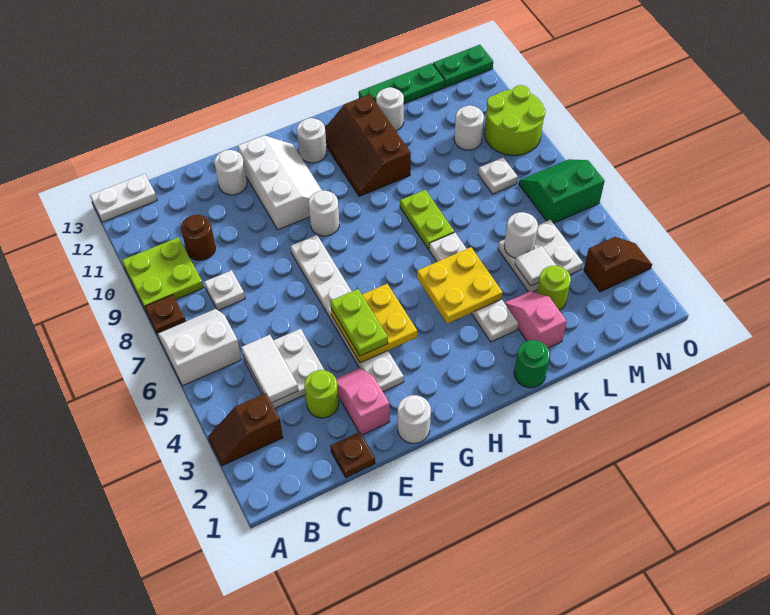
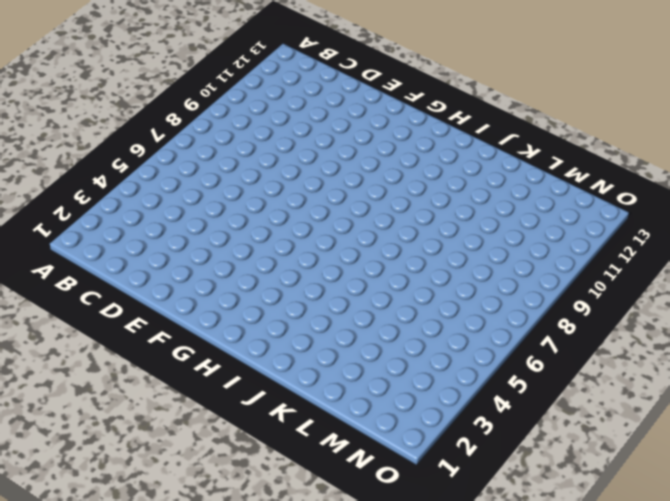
none -> brown 1x2 slope [208,393,283,466]
none -> white 2x2 slope [157,309,242,386]
none -> brown 1x1 plate [145,295,186,334]
none -> lime 2x2 plate [122,237,204,309]

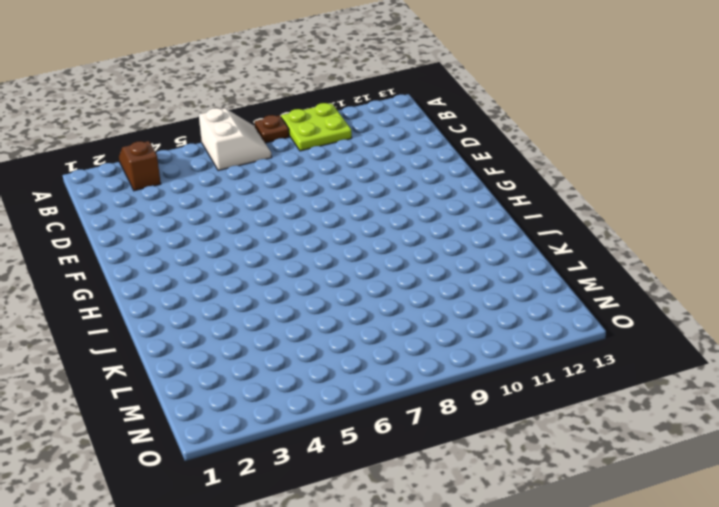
none -> white 1x2 plate [90,174,157,222]
none -> white 2x2 plate [243,329,324,409]
none -> white 1x1 plate [204,270,245,310]
none -> brown 1x1 round brick [181,215,216,260]

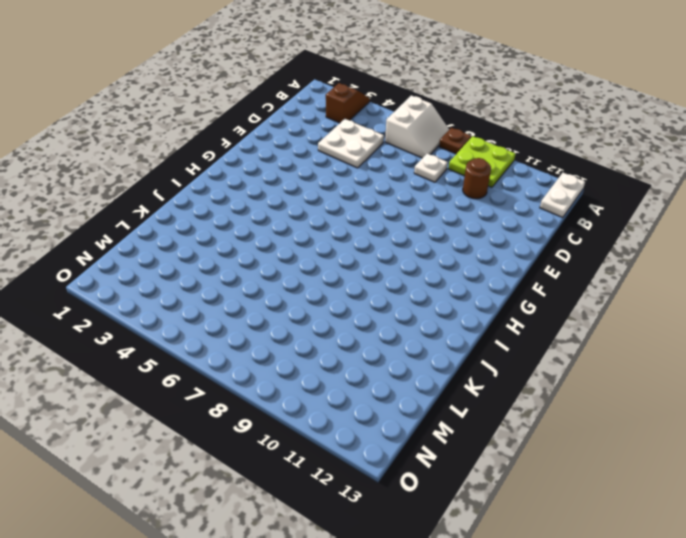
none -> brown 1x1 plate [330,432,375,478]
none -> lime 1x1 round brick [304,370,339,418]
none -> pink 1x2 slope [336,368,390,435]
none -> white 1x1 round brick [214,150,247,195]

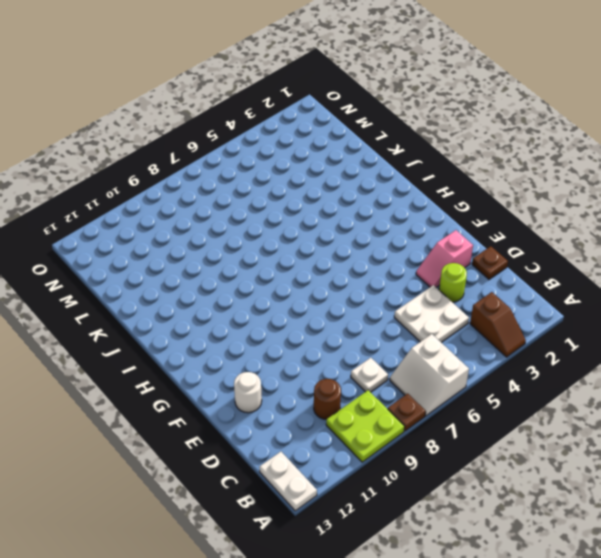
none -> white 1x1 round brick [398,395,431,443]
none -> white 1x6 plate [290,235,404,392]
none -> white 2x3 slope [238,135,322,230]
none -> white 1x1 round brick [309,191,339,236]

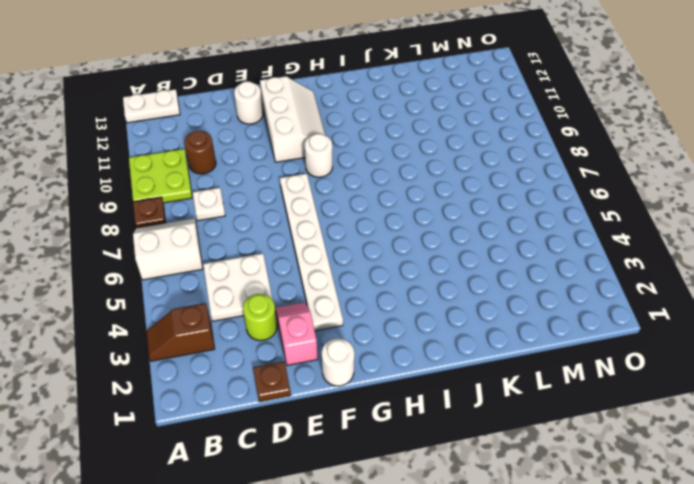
none -> white 1x1 round brick [297,118,327,163]
none -> brown 2x3 slope [325,94,411,196]
none -> green 1x1 round brick [514,340,550,388]
none -> white 1x4 plate [429,232,518,342]

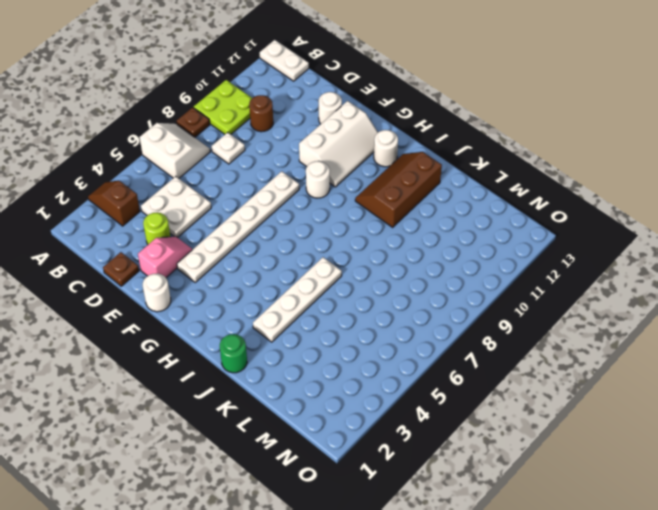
none -> lime 1x2 plate [400,190,454,249]
none -> pink 1x2 slope [504,291,567,348]
none -> white 1x1 round brick [376,87,404,131]
none -> green 1x3 plate [359,63,445,104]

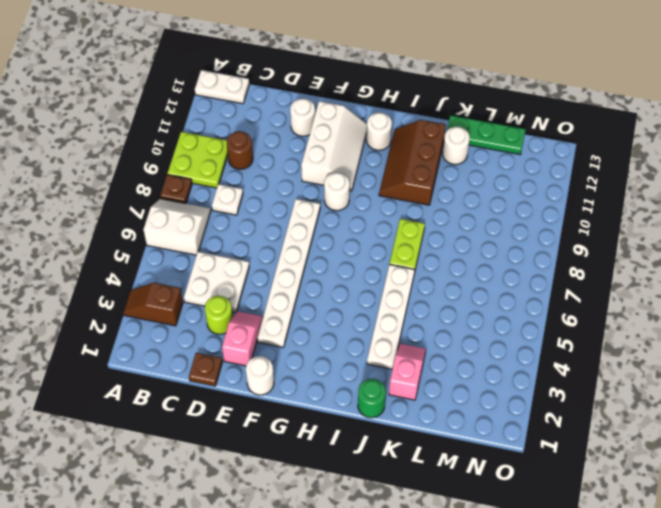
none -> lime 1x1 round brick [537,266,571,311]
none -> white 2x2 plate [498,220,583,292]
none -> white 1x1 plate [478,158,518,194]
none -> white 1x1 round brick [454,105,484,150]

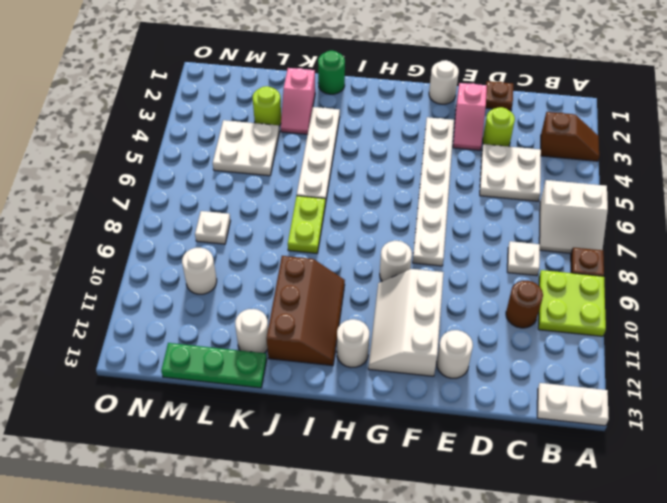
none -> brown 1x2 slope [584,237,652,292]
none -> green 2x2 slope [519,159,605,223]
none -> lime 2x2 round brick [485,85,545,156]
none -> green 1x2 plate [433,45,493,87]

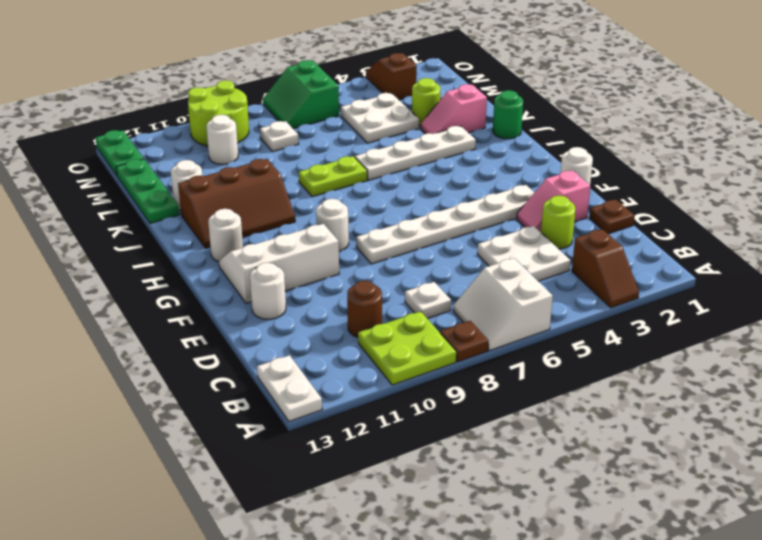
none -> white 1x2 tile [241,335,298,403]
none -> yellow 2x2 plate [331,284,417,363]
none -> yellow 2x2 plate [417,247,503,324]
none -> white 1x1 tile [515,246,556,286]

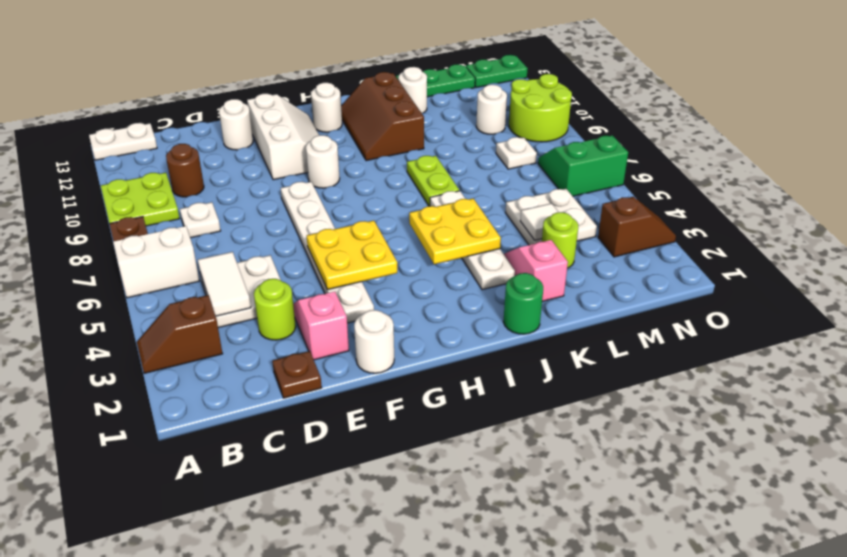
none -> white 1x1 round brick [504,212,538,258]
none -> lime 1x2 plate [330,289,388,356]

